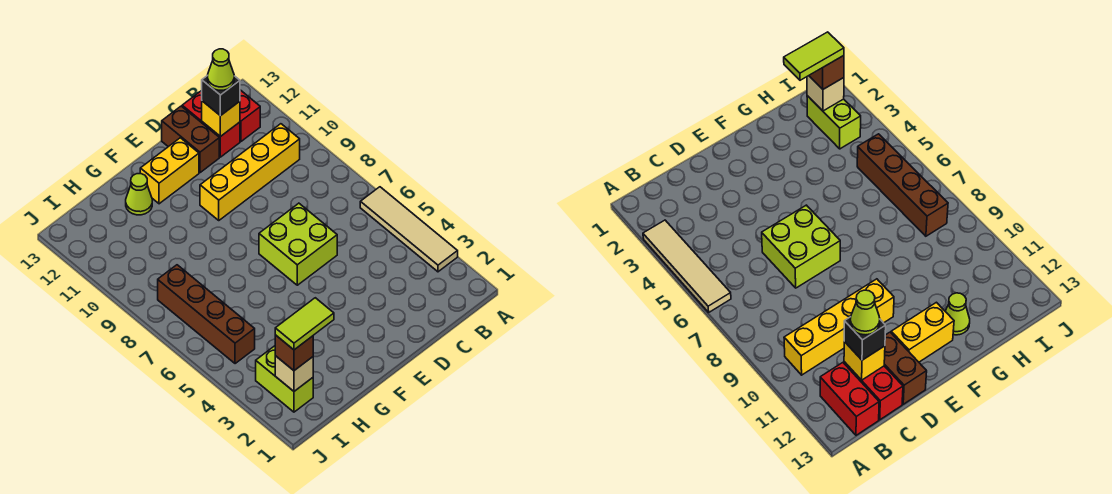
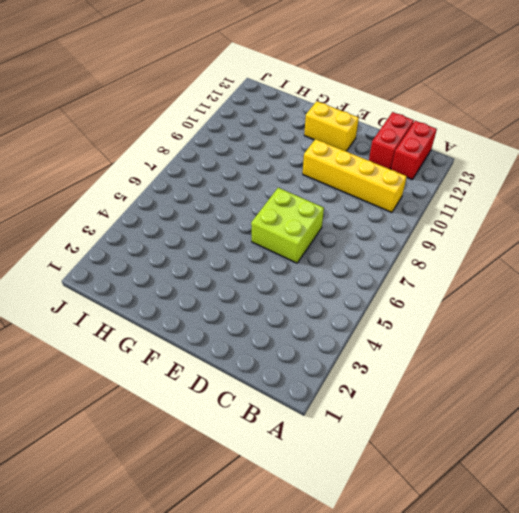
none -> tan 1x4 tile [360,187,458,272]
none -> brown 1x2 brick [162,106,219,173]
none -> lime 1x1 cone [126,174,152,215]

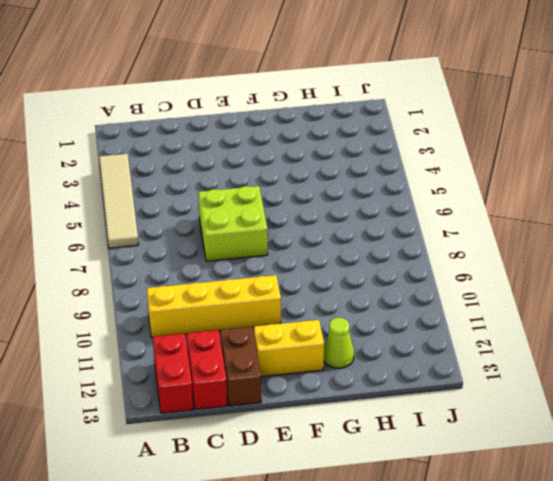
none -> lime 1x2 brick [256,346,313,412]
none -> brown 1x4 brick [158,265,255,364]
none -> yellow 1x1 brick [202,101,240,137]

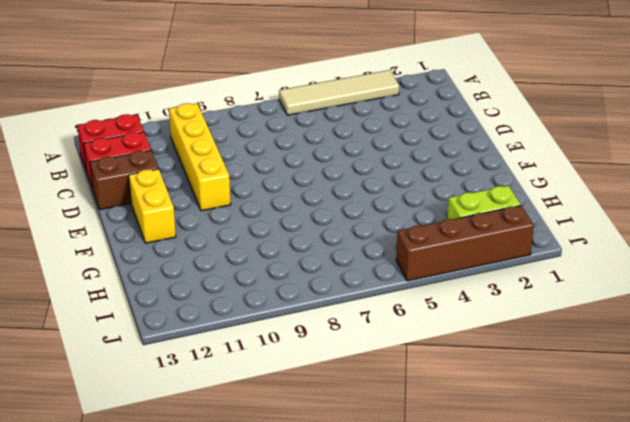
brown 1x4 brick [396,206,534,281] -> brown 1x4 brick moved to [158,265,255,364]
none -> lime 2x2 brick [259,203,337,285]
none -> lime 1x1 cone [126,174,152,215]
none -> yellow 1x1 brick [202,101,240,137]

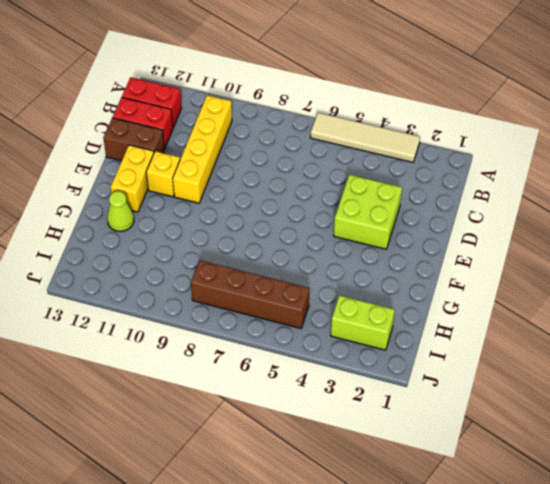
lime 2x2 brick [334,175,402,249] -> lime 2x2 brick moved to [259,203,337,285]
yellow 1x1 brick [146,151,180,197] -> yellow 1x1 brick moved to [202,101,240,137]
none -> tan 1x1 brick [275,356,313,391]
none -> black 1x1 brick [202,75,240,116]
none -> brown 1x1 brick [275,335,313,371]

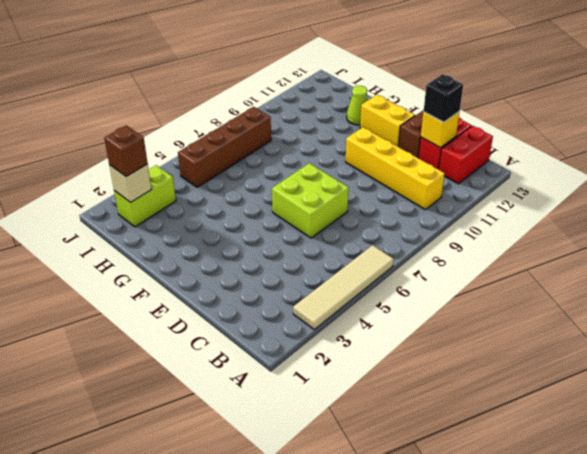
none -> lime 1x1 cone [208,49,234,90]
none -> lime 1x2 tile [275,298,334,350]

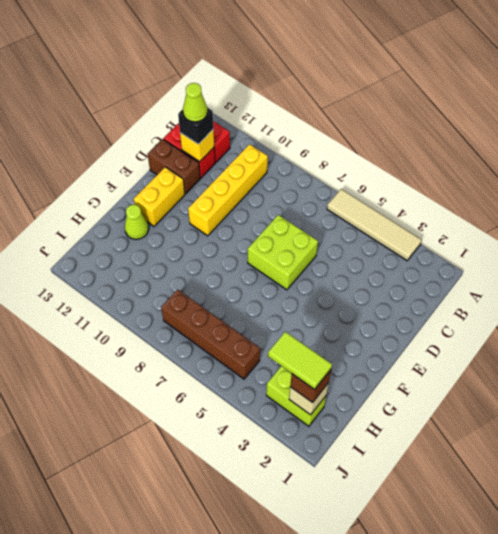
lime 1x2 tile [268,332,332,390] -> lime 1x2 tile turned to [275,298,334,350]

